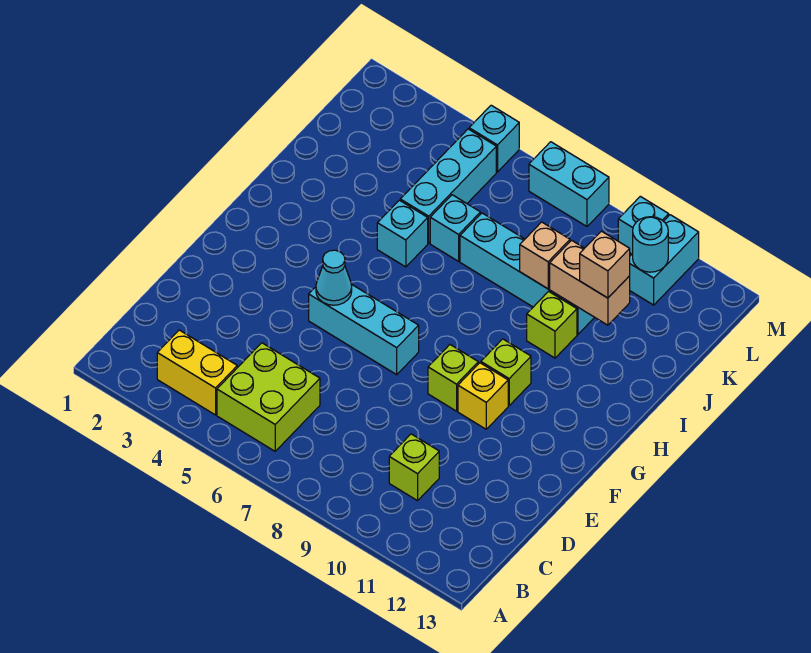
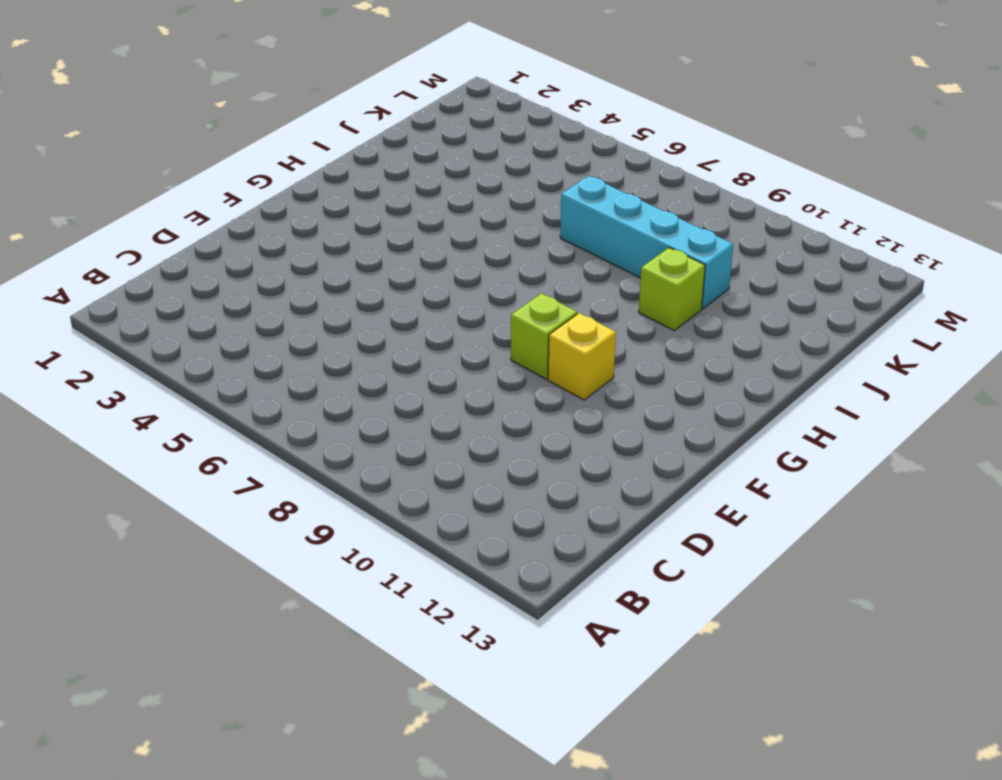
none -> yellow 1x2 brick [157,330,237,415]
none -> lime 2x2 brick [217,343,320,451]
none -> lime 1x1 brick [389,434,439,501]

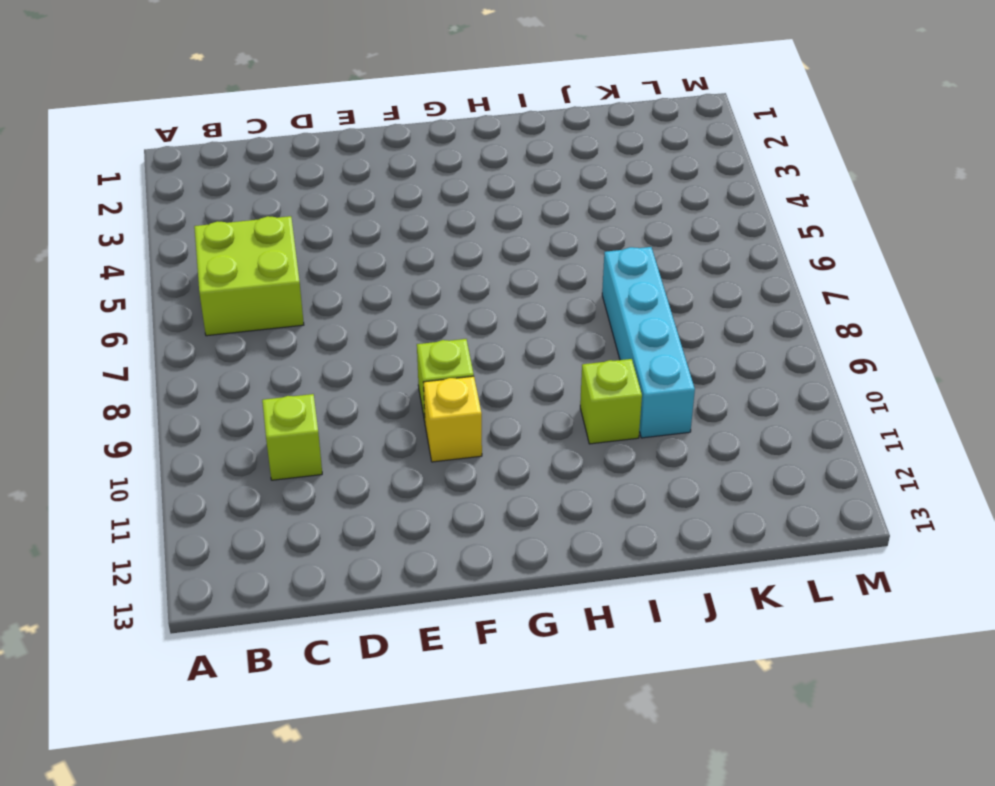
none -> yellow 1x2 brick [157,330,237,415]
none -> cyan 1x3 brick [309,284,419,375]
none -> lime 1x1 brick [481,339,531,405]

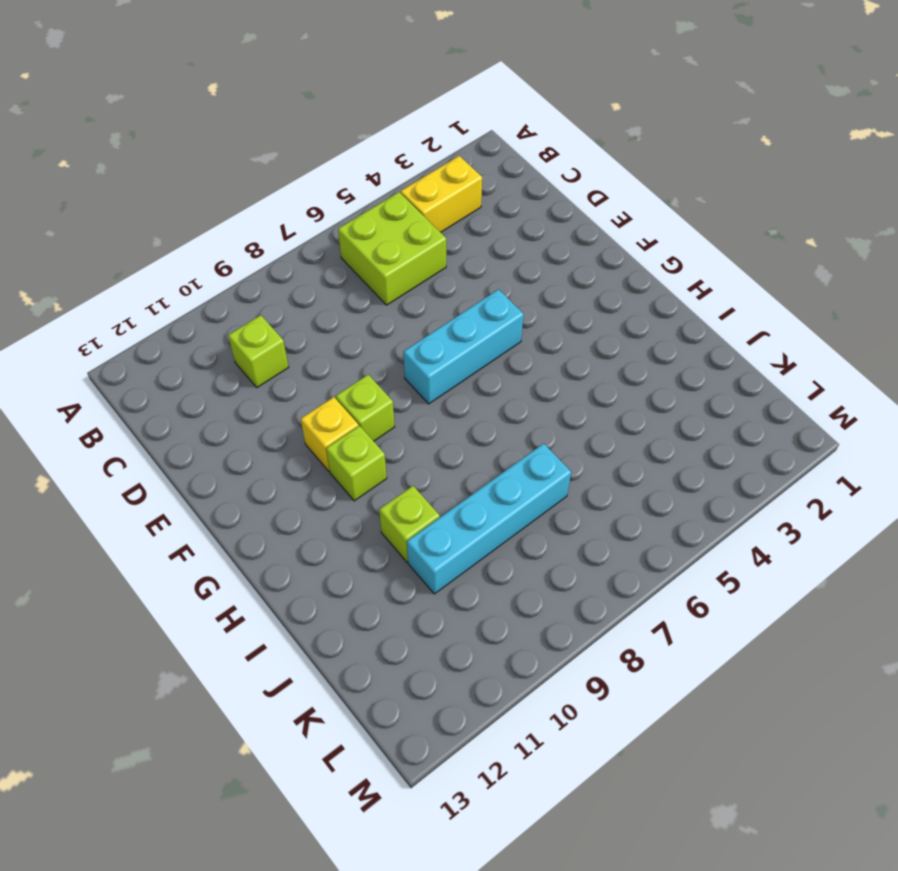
none -> cyan 1x1 brick [377,200,428,267]
none -> cyan 1x3 brick [400,129,496,243]
none -> cyan 1x1 brick [430,195,480,261]

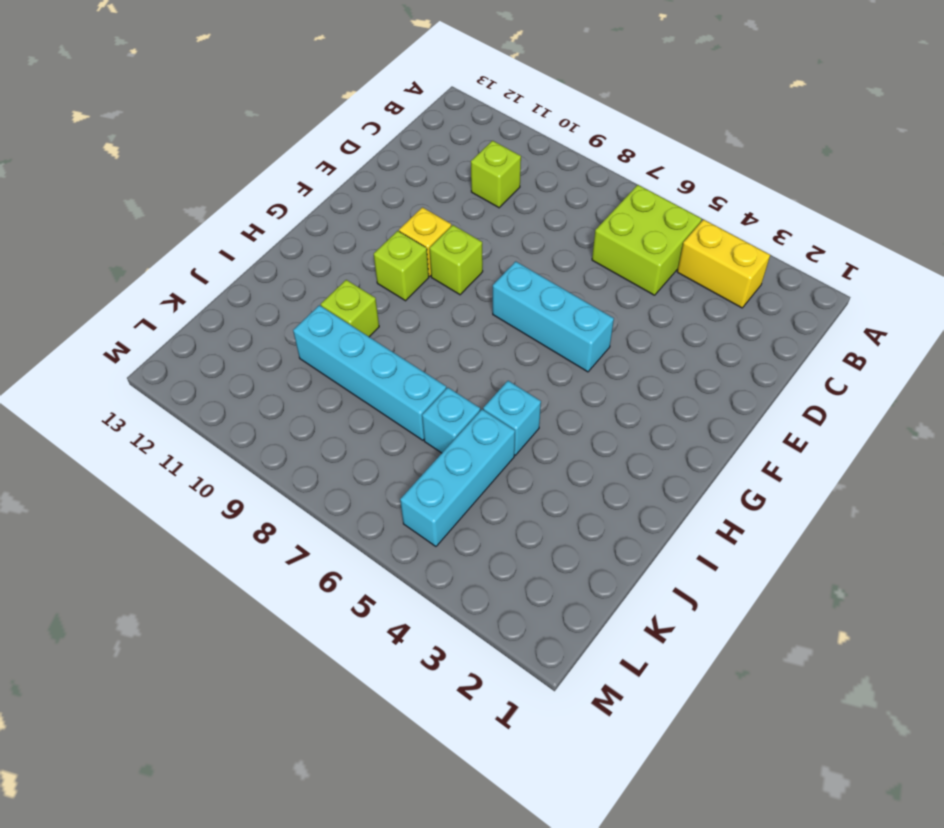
none -> cyan 1x2 brick [630,215,699,305]
none -> cyan 1x1 brick [469,105,519,172]
none -> cyan 1x2 brick [529,142,609,226]

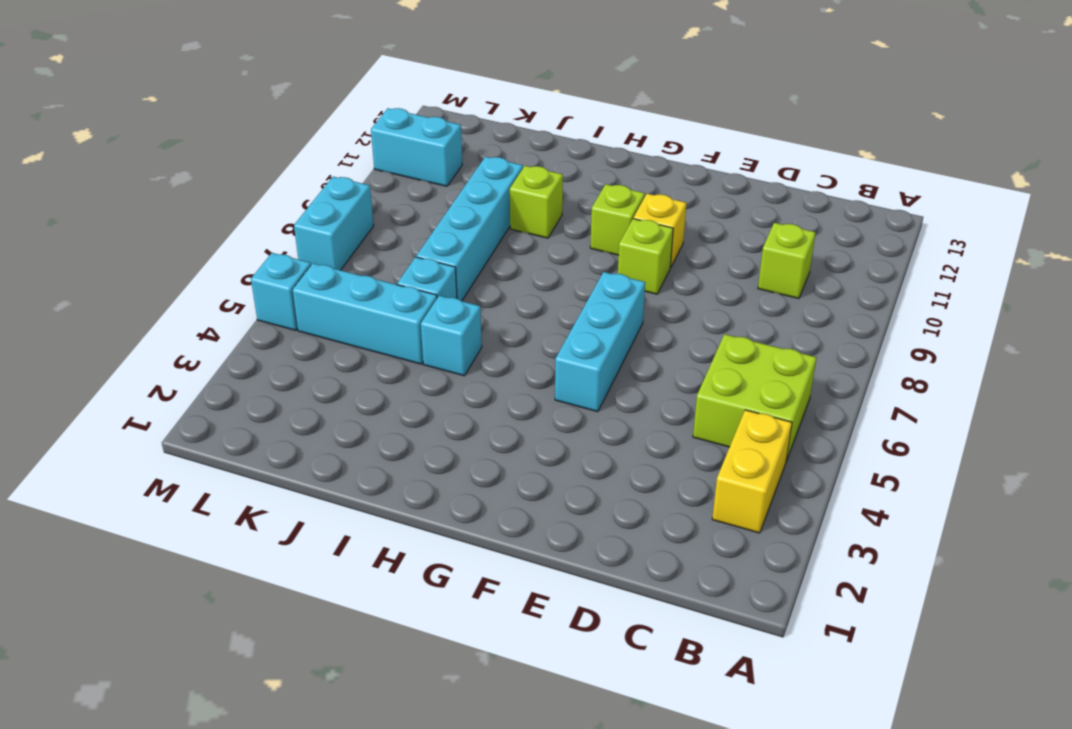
none -> cyan 1x1 brick [618,196,669,254]
none -> cyan 1x1 cone [316,250,352,305]
none -> tan 1x1 brick [520,222,570,289]

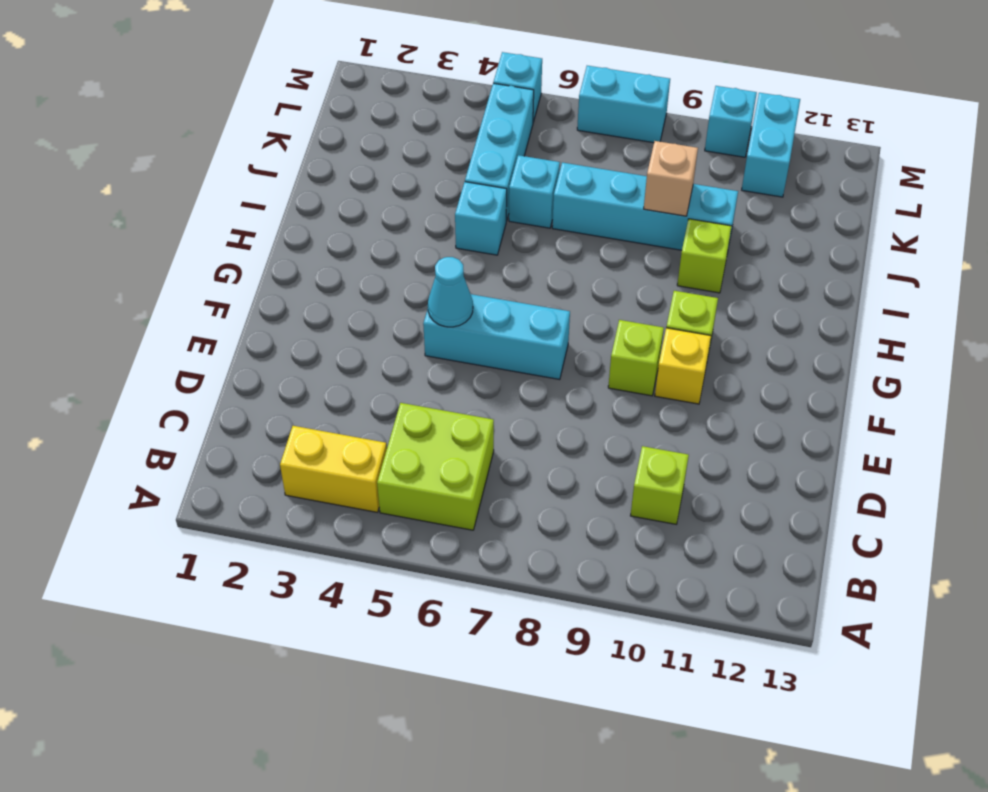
none -> tan 1x2 brick [550,240,630,325]
none -> cyan 1x1 round brick [633,217,668,272]
none -> tan 1x1 brick [580,231,630,298]

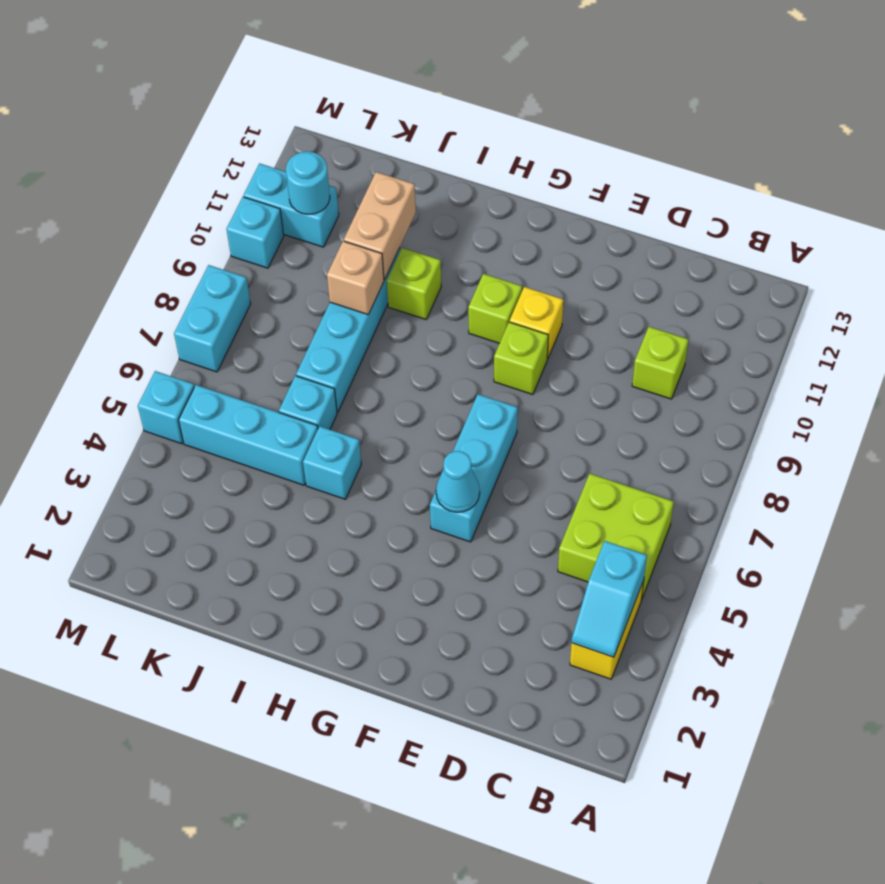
cyan 1x2 slope [572,541,647,657] -> none
none -> tan 1x1 brick [580,231,630,298]

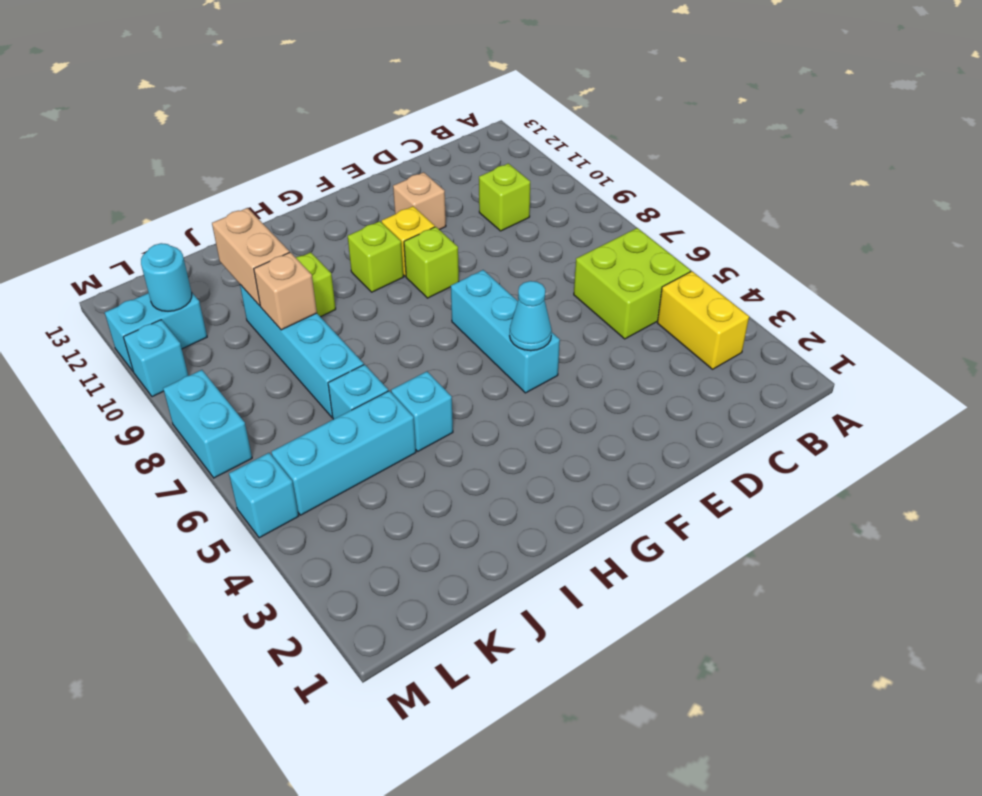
tan 1x1 brick [393,172,446,230] -> tan 1x1 brick moved to [580,231,630,298]

